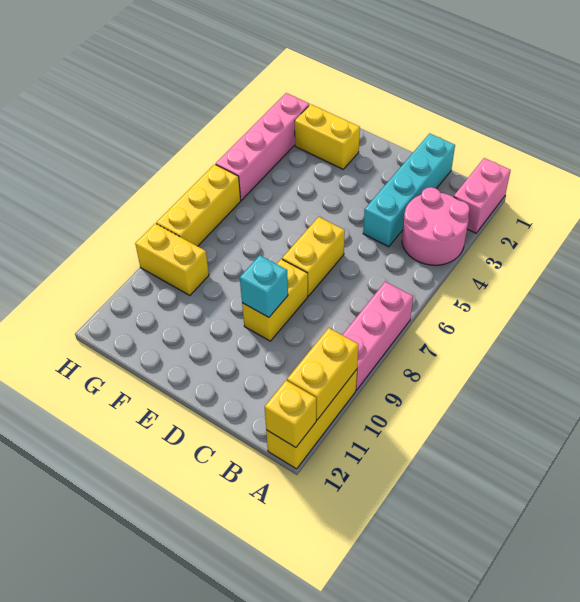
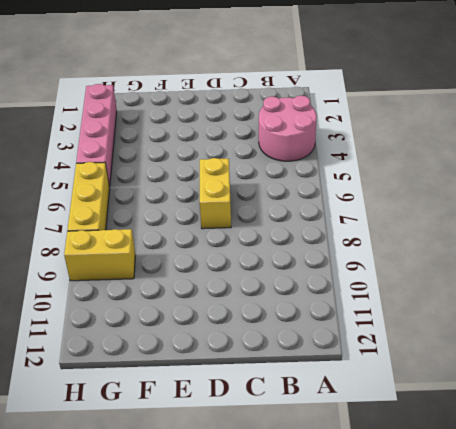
none -> pink 1x2 brick [454,158,511,233]
none -> pink 1x3 brick [343,282,413,390]
none -> yellow 1x3 brick [266,369,357,469]

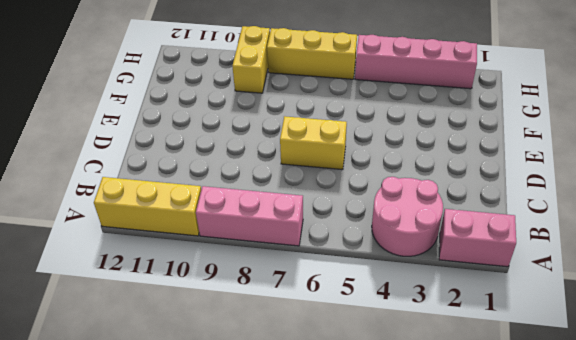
none -> cyan 1x4 brick [363,133,455,247]
none -> yellow 1x2 brick [242,259,308,341]
none -> yellow 1x2 brick [295,104,360,169]

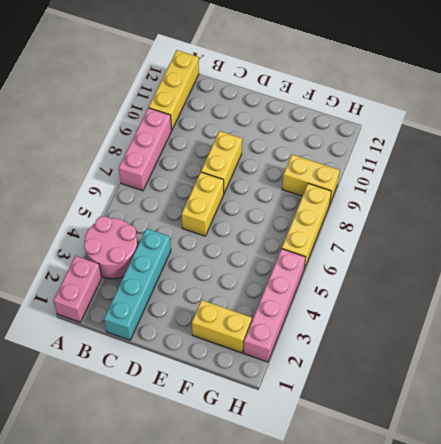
none -> yellow 1x2 brick [287,328,359,420]
none -> yellow 1x1 brick [265,380,316,448]
none -> cyan 1x1 brick [240,255,288,317]

